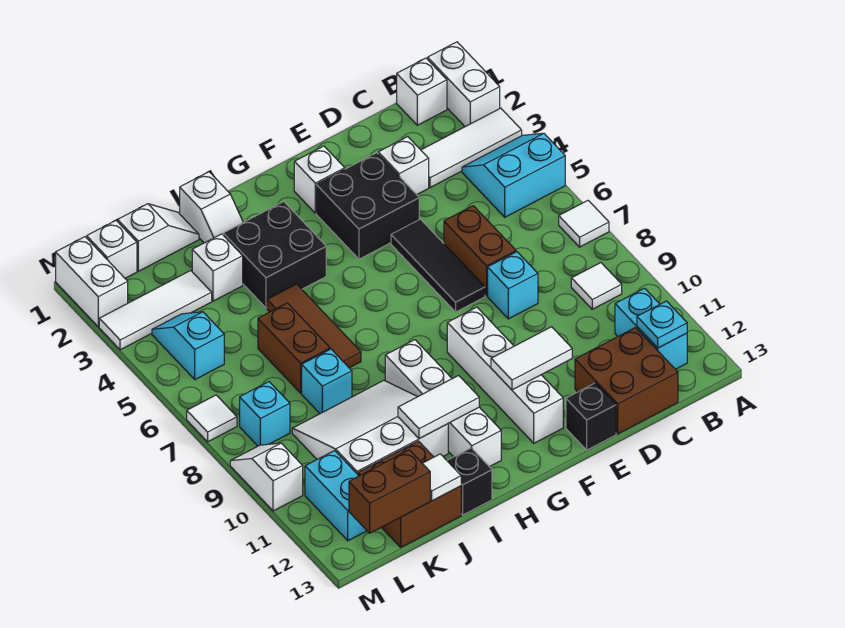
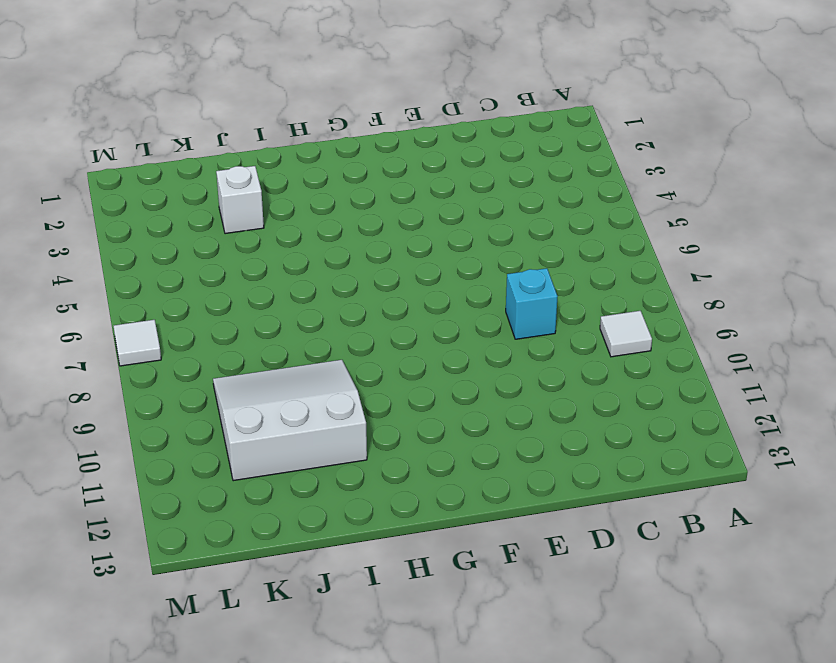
none -> white 1x2 brick [428,42,500,127]
none -> white 1x3 tile [421,108,522,188]
none -> cyan 2x2 slope [462,133,565,217]
none -> white 1x1 tile [559,200,609,247]

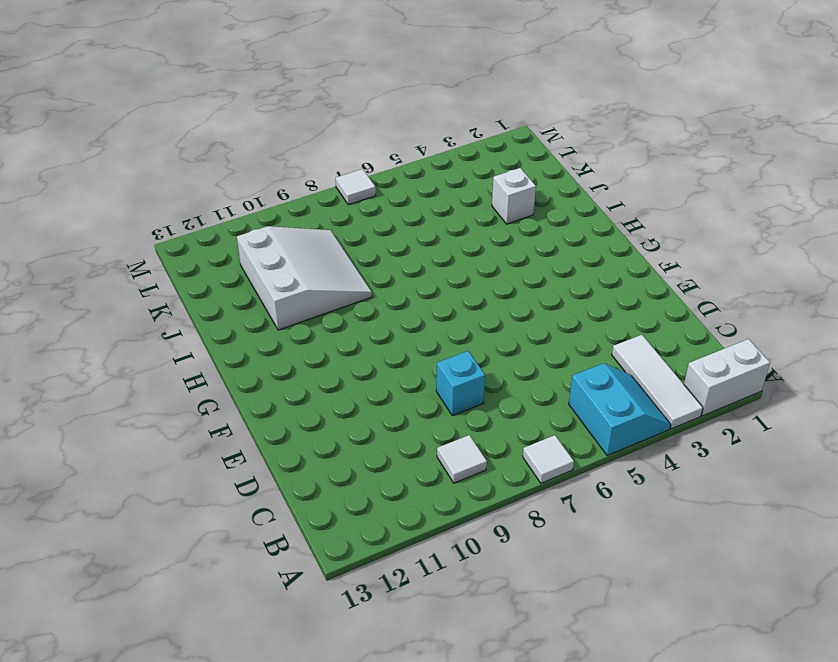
none -> white 1x1 brick [397,58,447,125]
none -> cyan 1x2 brick [615,288,687,369]
none -> brown 2x2 brick [575,328,678,434]
none -> white 1x1 brick [378,137,429,194]

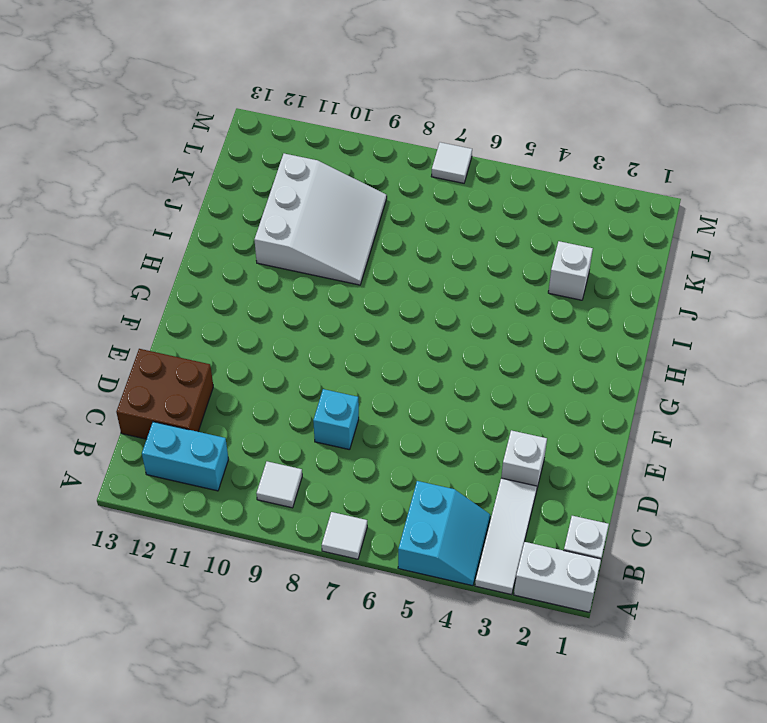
none -> brown 1x2 brick [444,206,516,296]
none -> black 2x2 brick [316,153,419,259]
none -> black 1x3 tile [391,219,485,312]
none -> black 1x1 brick [566,383,616,450]

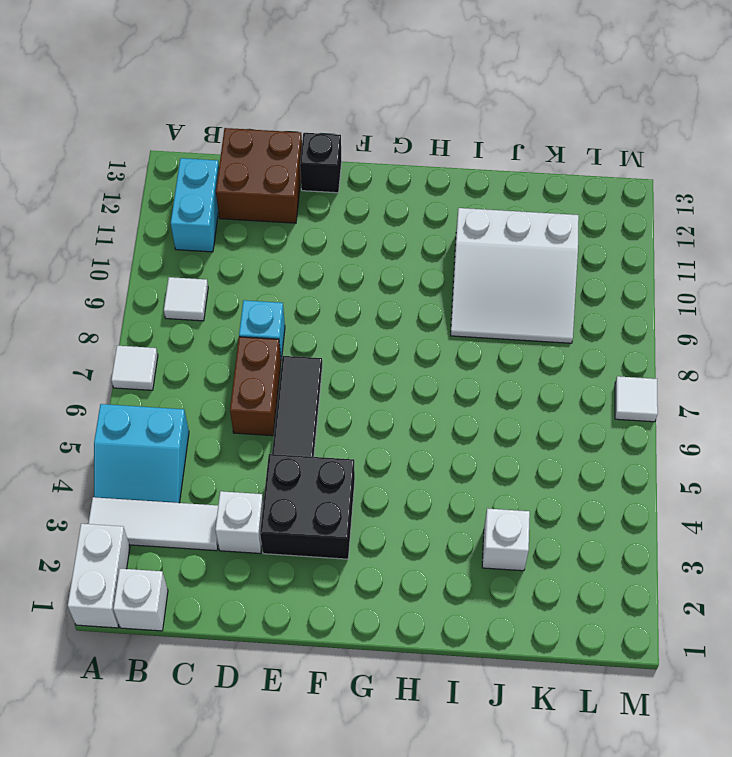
none -> white 1x1 brick [294,146,345,213]
none -> white 1x4 brick [447,307,563,443]
none -> black 2x2 brick [223,202,326,308]
none -> white 1x4 brick [385,340,501,467]

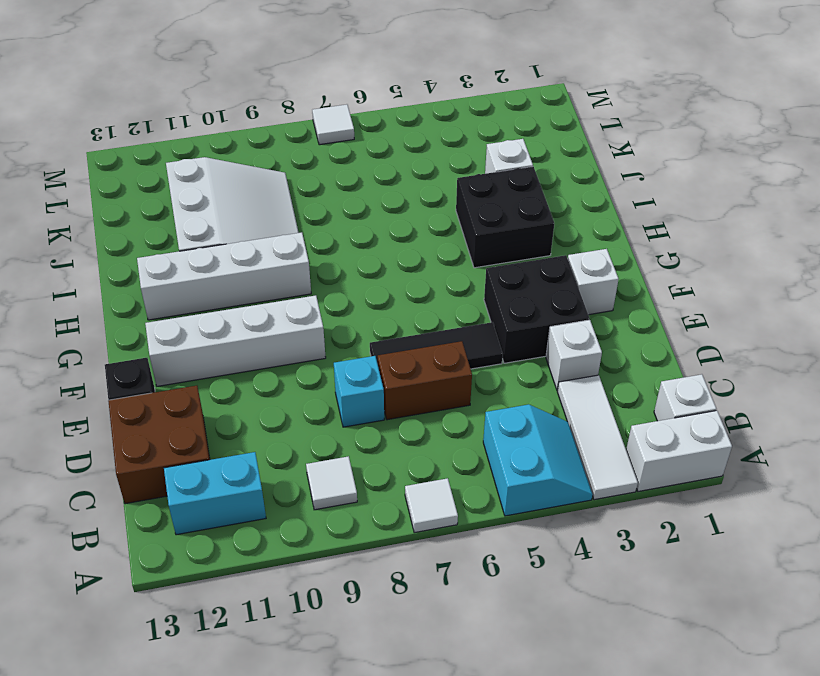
none -> white 1x2 slope [180,172,243,243]
none -> brown 1x3 tile [267,284,361,368]
none -> black 1x1 brick [447,448,492,515]
none -> white 1x2 slope [118,204,199,271]

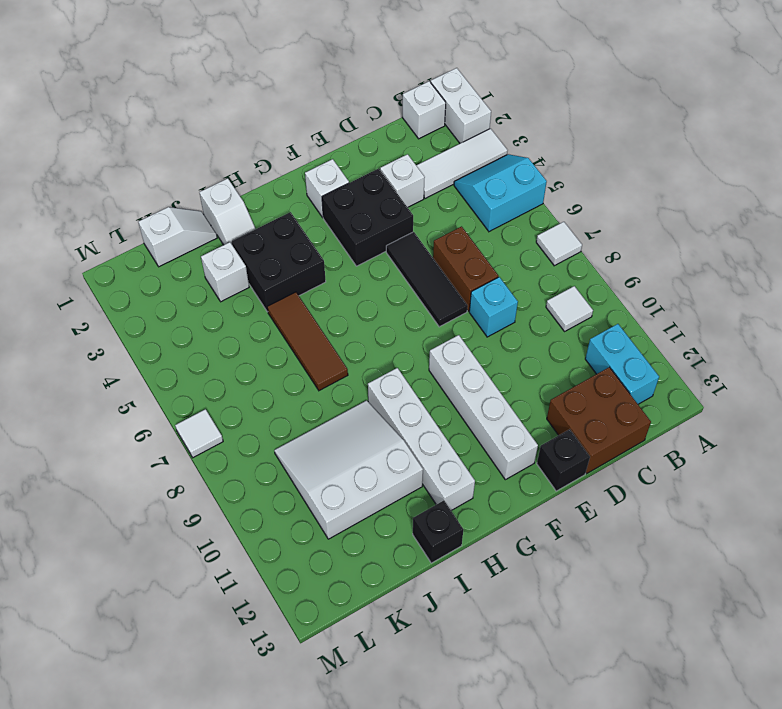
none -> brown 1x2 brick [258,303,330,393]
none -> cyan 1x1 brick [302,349,352,413]
none -> brown 2x2 brick [358,441,461,547]
none -> white 1x3 tile [99,271,212,350]

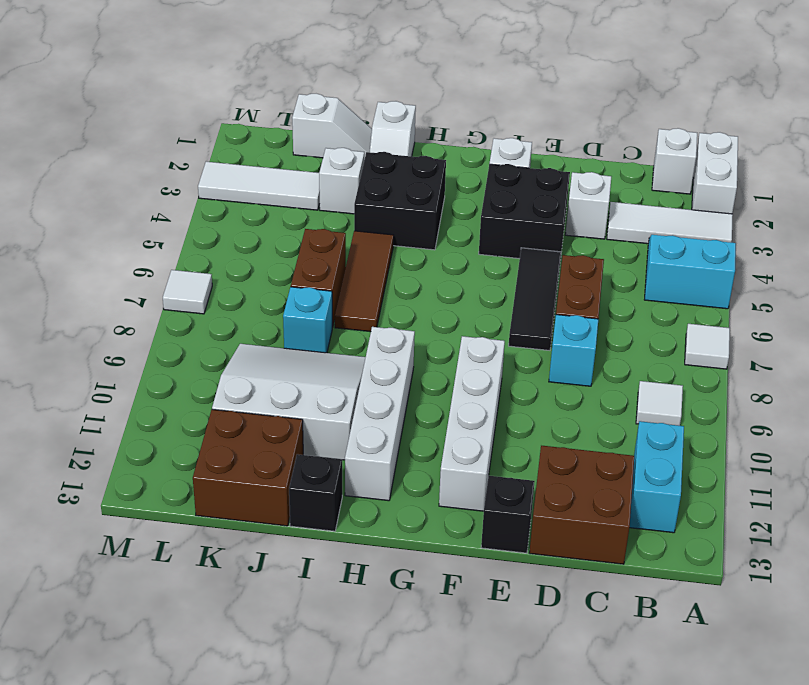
none -> white 1x1 brick [87,221,137,278]
none -> cyan 1x2 slope [152,312,224,380]
none -> cyan 1x1 brick [240,382,290,446]
none -> cyan 1x2 brick [305,451,367,541]

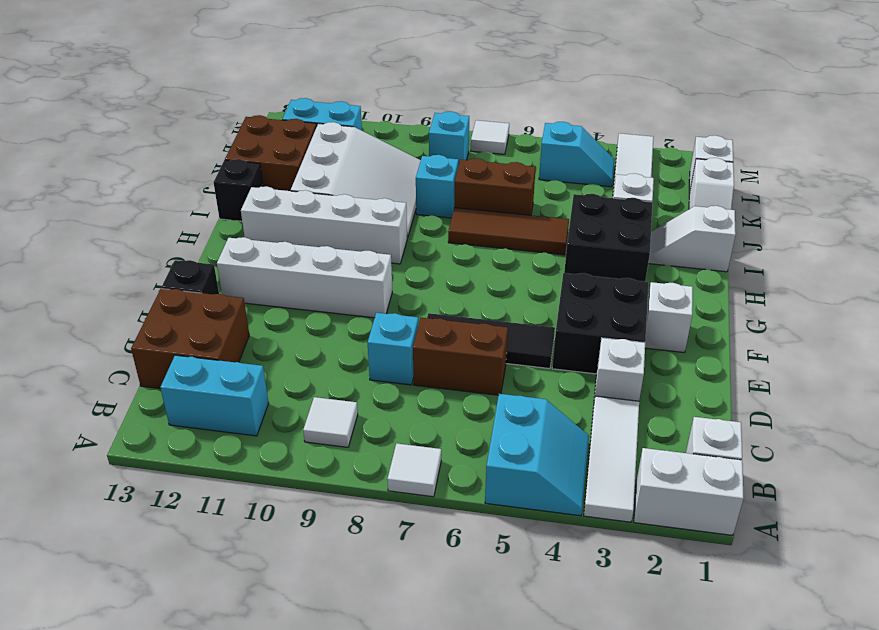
none -> white 1x2 brick [56,237,128,327]
none -> white 1x2 slope [230,443,303,511]
none -> cyan 1x1 plate [637,301,687,348]
none -> white 1x2 tile [491,327,572,390]

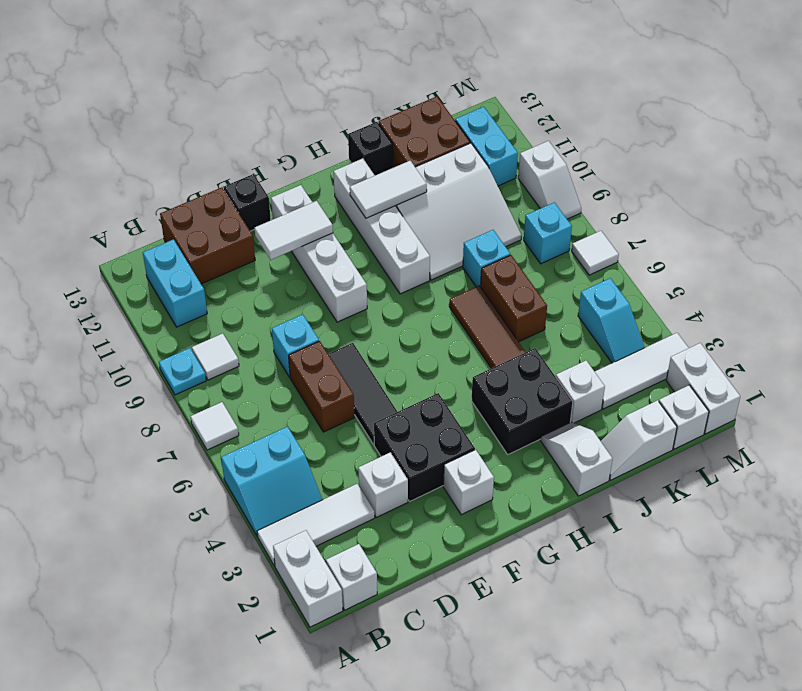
cyan 1x1 plate [159,348,206,395] -> cyan 1x1 plate moved to [637,301,687,348]
none -> white 1x1 tile [422,454,461,501]
none -> brown 1x2 brick [349,450,430,533]

